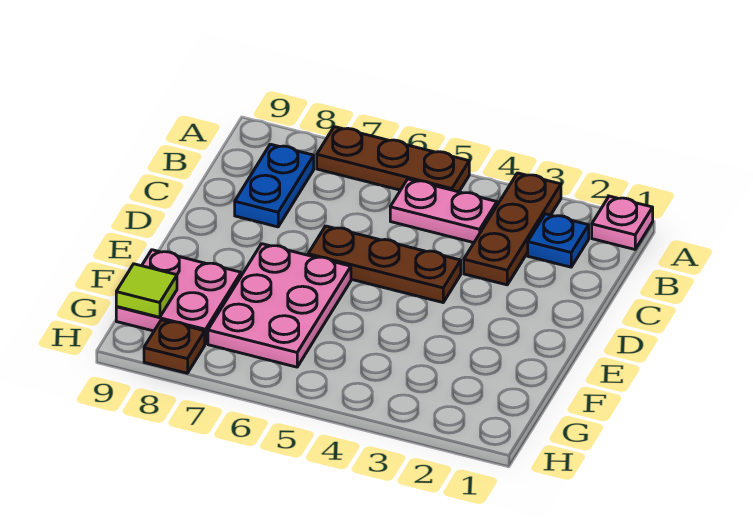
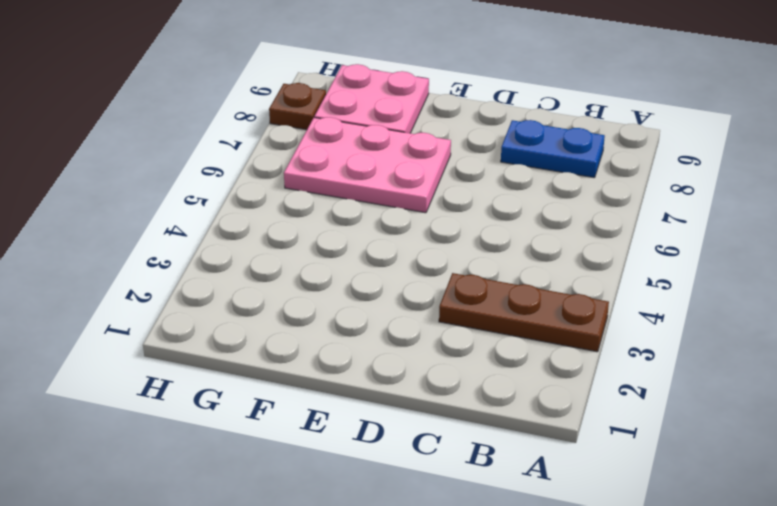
none -> pink 1x1 plate [592,196,653,249]
none -> brown 1x3 plate [317,127,469,192]

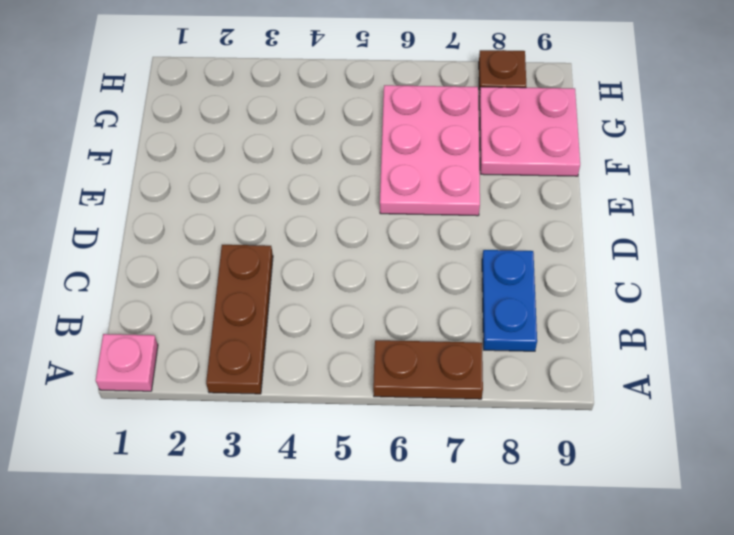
brown 1x2 plate [373,340,483,399] -> brown 1x3 plate [317,127,469,192]
none -> blue 1x1 plate [528,214,589,267]
none -> pink 1x2 plate [390,179,497,243]

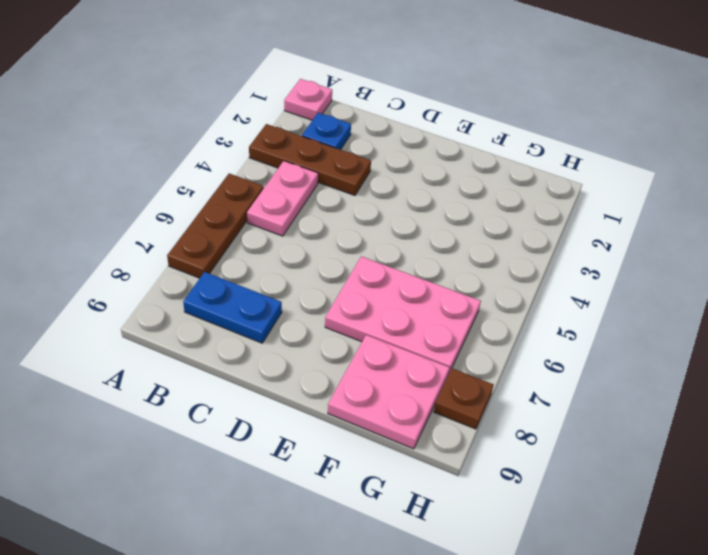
none -> brown 1x3 plate [308,226,461,302]
none -> lime 1x1 tile [116,264,177,317]

